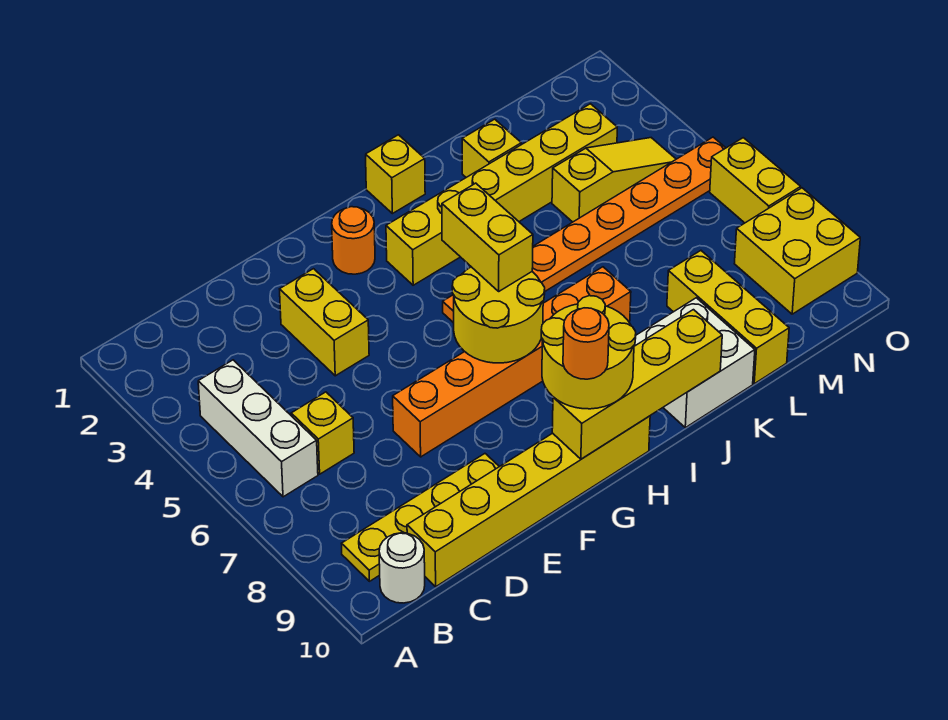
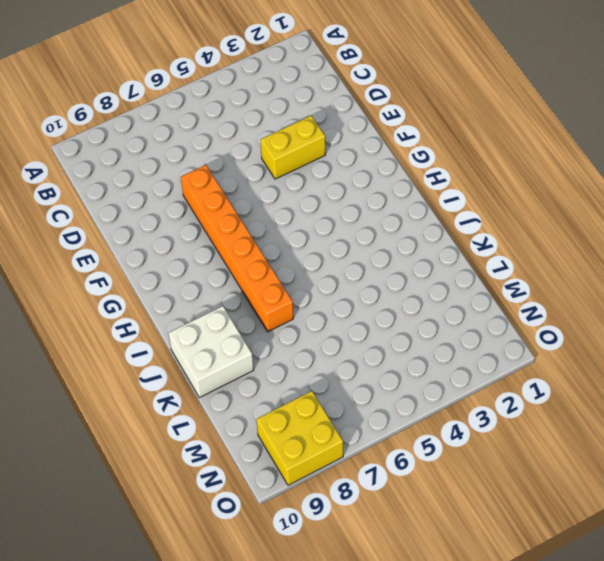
none -> white 1x3 brick [198,360,318,497]
none -> yellow 1x4 plate [341,454,499,581]
none -> white 1x1 round brick [379,533,425,603]

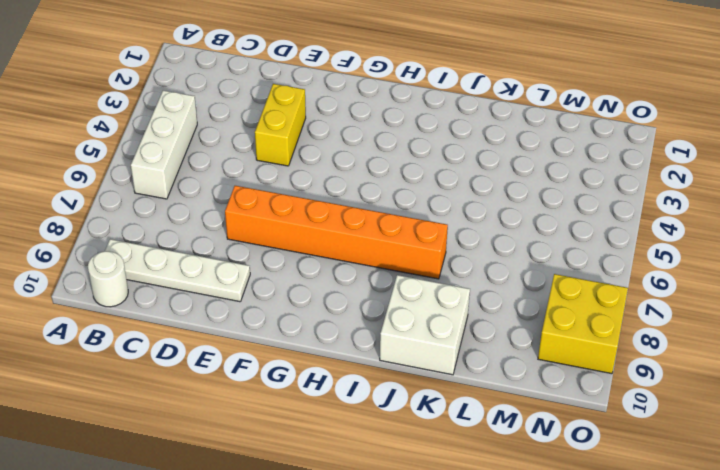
white 1x4 plate [105,239,250,302] -> yellow 1x4 plate [341,454,499,581]
none -> yellow 1x1 brick [291,392,354,474]
none -> yellow 1x6 brick [407,416,650,587]
none -> orange 1x1 round brick [332,207,375,274]

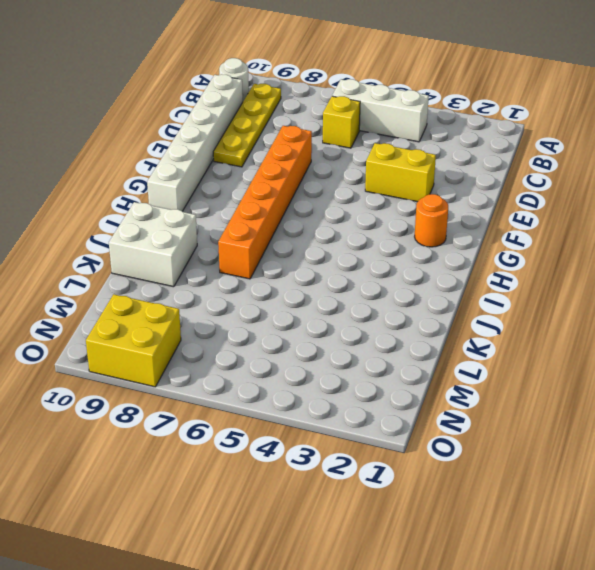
white 1x6 brick [147,74,243,211] -> yellow 1x6 brick [407,416,650,587]
none -> yellow 1x6 brick [386,104,617,285]
none -> orange 1x8 plate [443,137,725,323]
none -> yellow 1x1 brick [366,135,425,214]

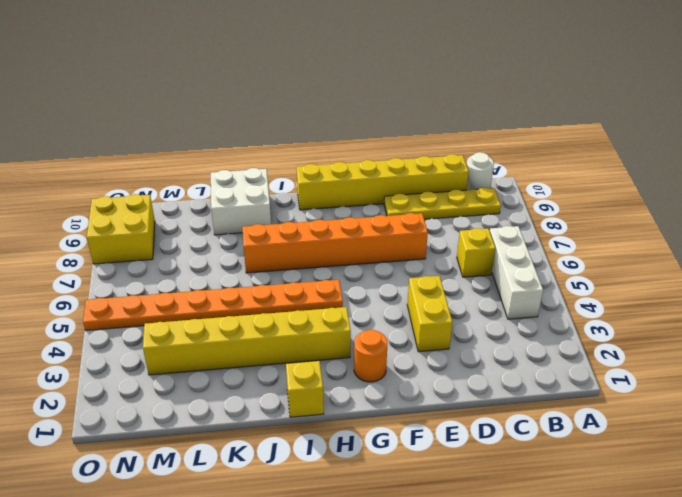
none -> yellow 1x1 brick [462,119,521,177]
none -> yellow 1x3 slope [552,138,676,222]
none -> yellow 1x3 brick [667,251,789,384]

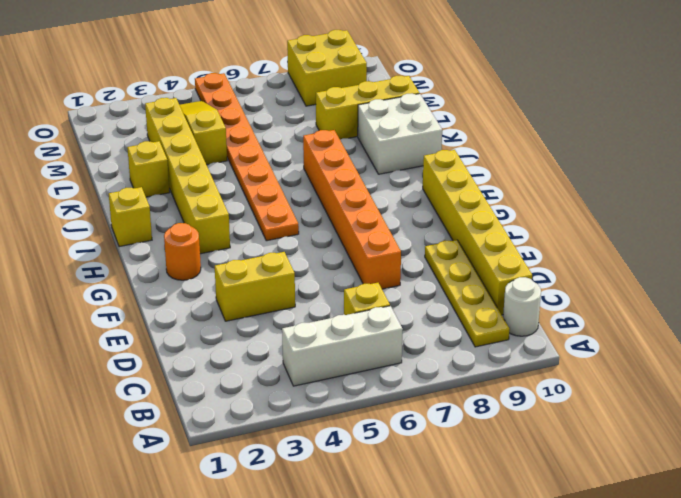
none -> yellow 1x2 brick [710,138,801,223]
none -> yellow 2x2 round brick [452,267,545,363]
none -> yellow 1x4 brick [552,310,722,459]

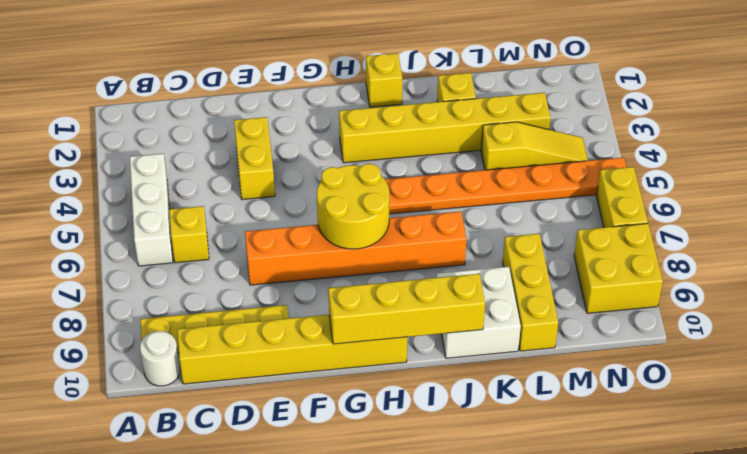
none -> orange 1x1 round brick [332,207,375,274]
none -> yellow 2x2 round brick [541,296,636,409]
none -> yellow 1x2 brick [442,183,533,291]

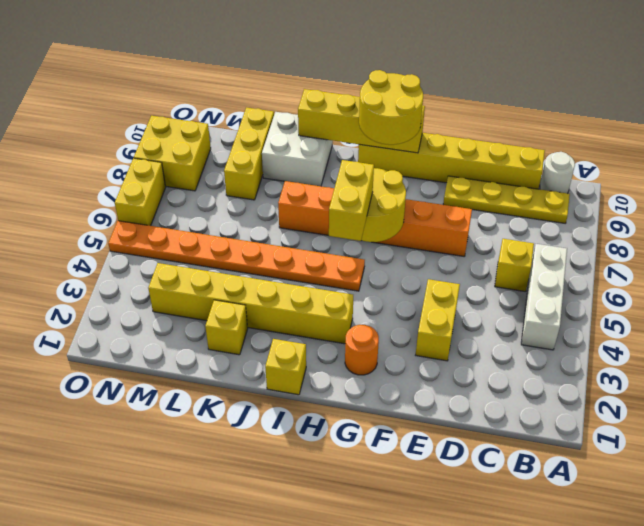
none -> yellow 1x3 slope [552,138,676,222]
none -> orange 1x1 round brick [563,308,609,379]

